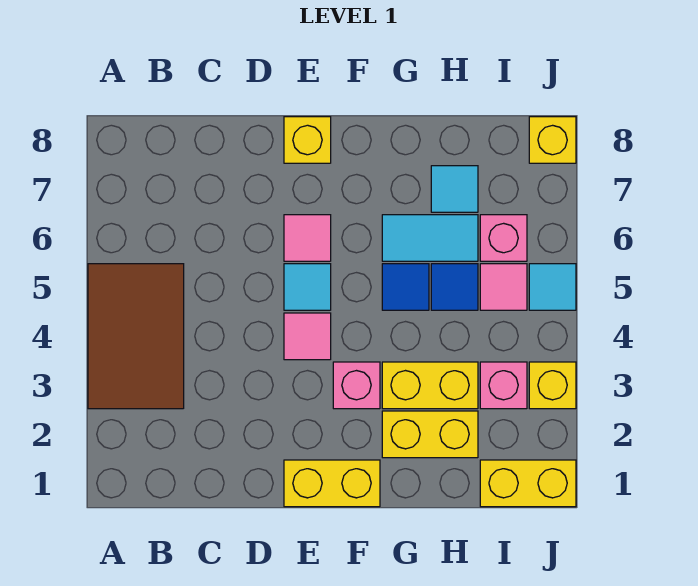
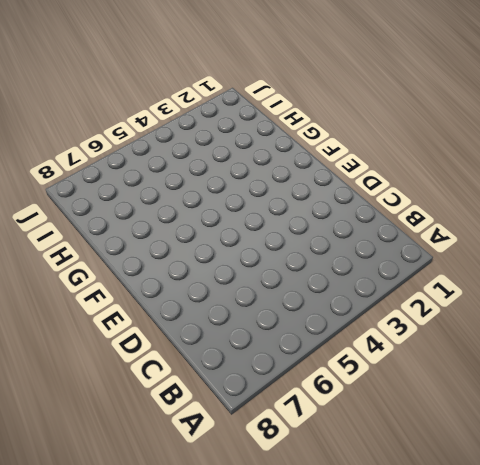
none -> brown 2x3 tile [88,264,184,409]
none -> yellow 1x2 brick [284,460,380,507]
none -> pink 1x1 tile [284,313,331,360]

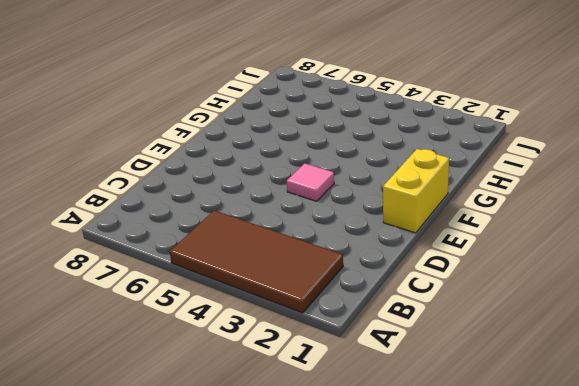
brown 2x4 tile [170,211,343,313] -> brown 2x3 tile [88,264,184,409]
none -> cyan 1x1 tile [284,264,331,310]
none -> pink 1x1 tile [284,215,331,261]
none -> yellow 1x1 brick [284,117,331,163]

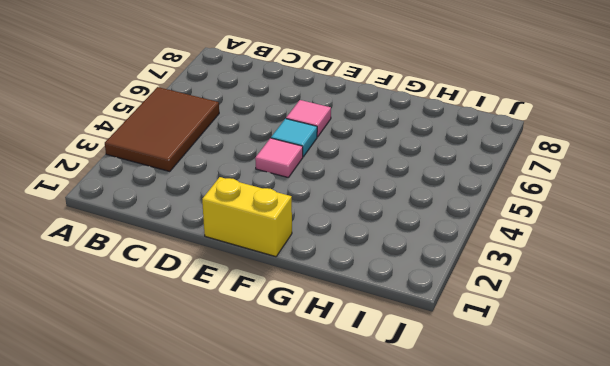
none -> yellow 1x1 brick [284,117,331,163]
none -> pink 1x1 brick [333,362,380,409]
none -> yellow 1x2 brick [382,411,478,458]

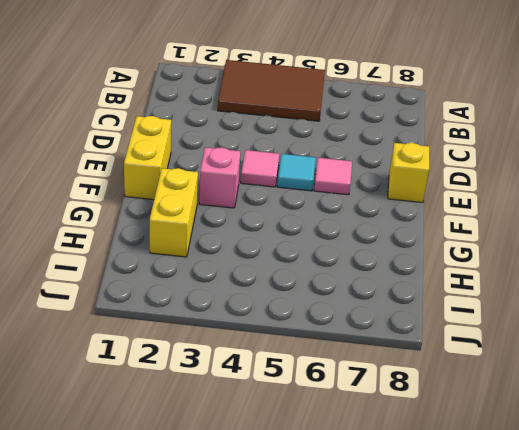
none -> yellow 1x2 brick [382,362,478,409]
none -> blue 1x1 tile [382,264,429,310]
none -> cyan 1x2 tile [382,215,478,261]

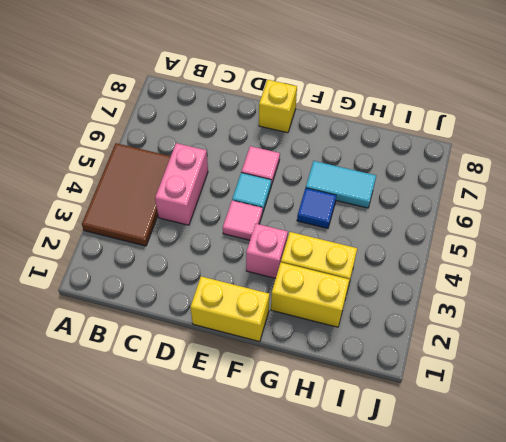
pink 1x2 brick [155,143,208,225] -> none
none -> blue 1x1 tile [431,264,478,310]
none -> cyan 1x1 tile [431,166,478,212]
none -> yellow 1x2 brick [480,460,576,507]

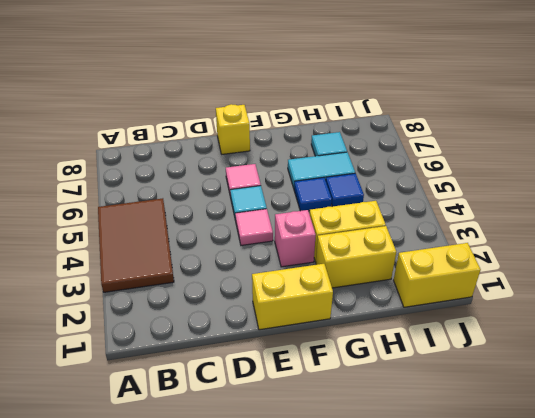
none -> pink 1x1 brick [480,362,527,409]
none -> pink 1x1 tile [480,264,527,310]
none -> pink 1x1 brick [480,215,527,261]

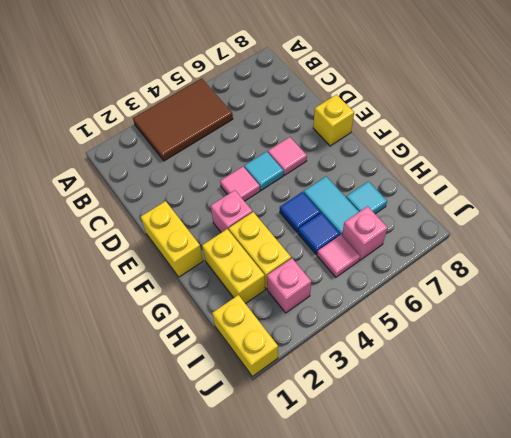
none -> yellow 1x1 brick [529,362,576,409]
none -> cyan 1x1 tile [529,264,576,310]
none -> yellow 1x1 brick [529,117,576,163]

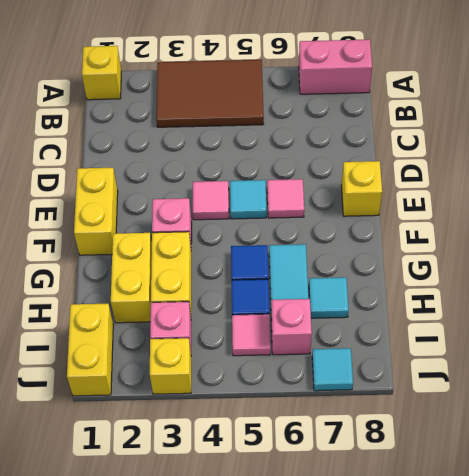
yellow 1x1 brick [82,46,121,100] -> yellow 1x1 brick moved to [529,117,576,163]
pink 1x2 brick [299,39,372,94] -> none
cyan 1x1 tile [312,348,353,391] -> cyan 1x1 tile moved to [529,264,576,310]

